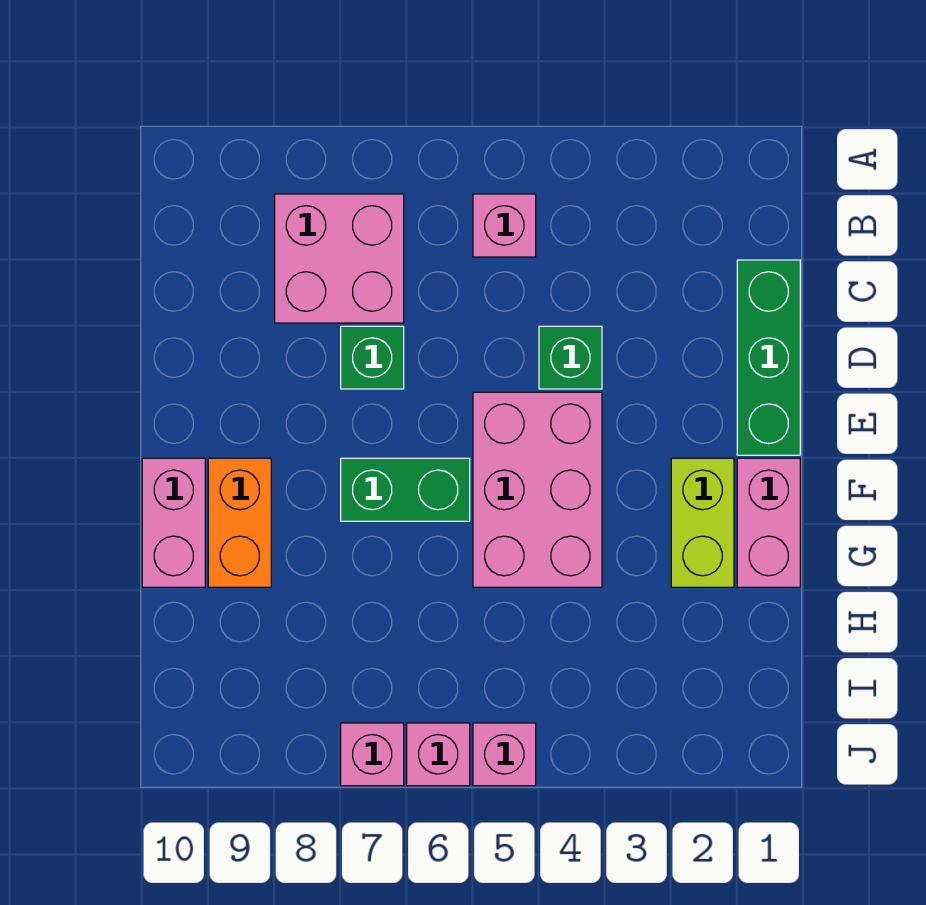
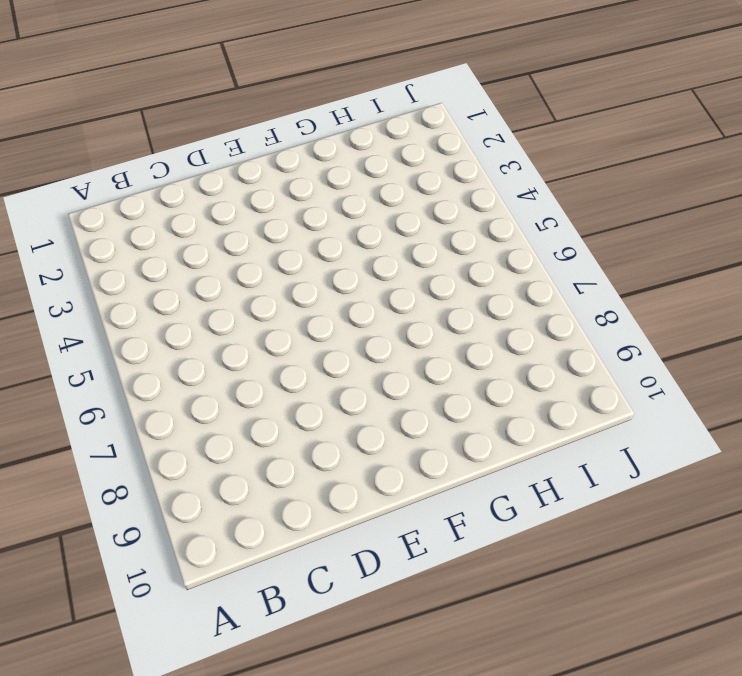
none -> pink 1x1 brick [473,194,536,257]
none -> pink 2x2 brick [275,194,404,323]
none -> green 1x3 brick [737,260,800,455]

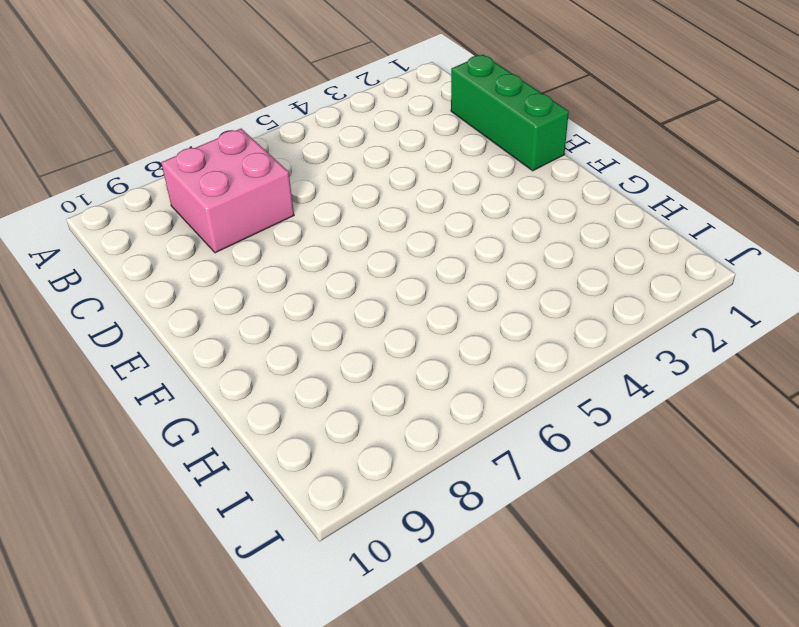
none -> pink 1x1 brick [473,194,536,257]
none -> green 1x1 brick [539,326,602,389]
none -> green 1x1 brick [341,326,404,389]

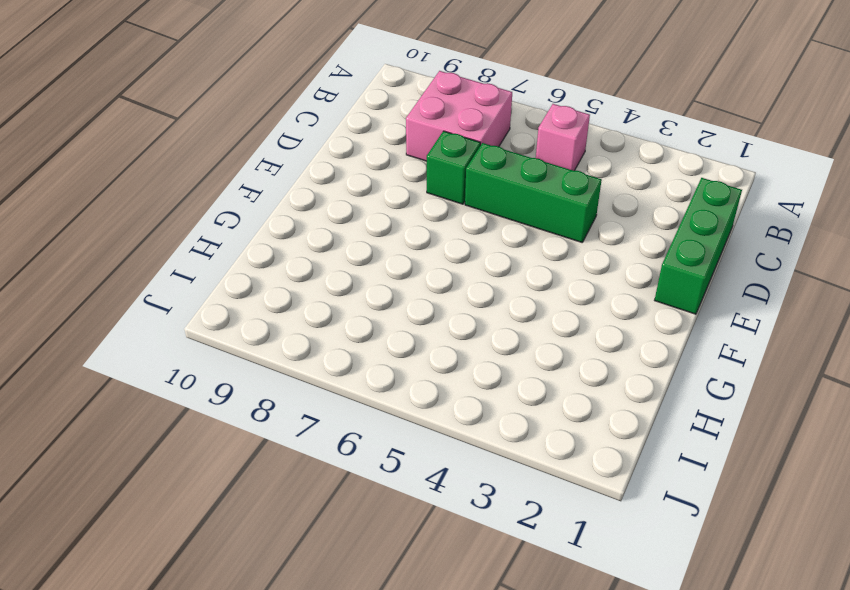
green 1x3 brick [465,143,602,242] -> green 1x1 brick [539,326,602,389]
none -> pink 2x3 brick [473,392,602,587]
none -> pink 1x2 brick [737,458,800,587]
none -> lime 1x2 brick [671,458,734,587]

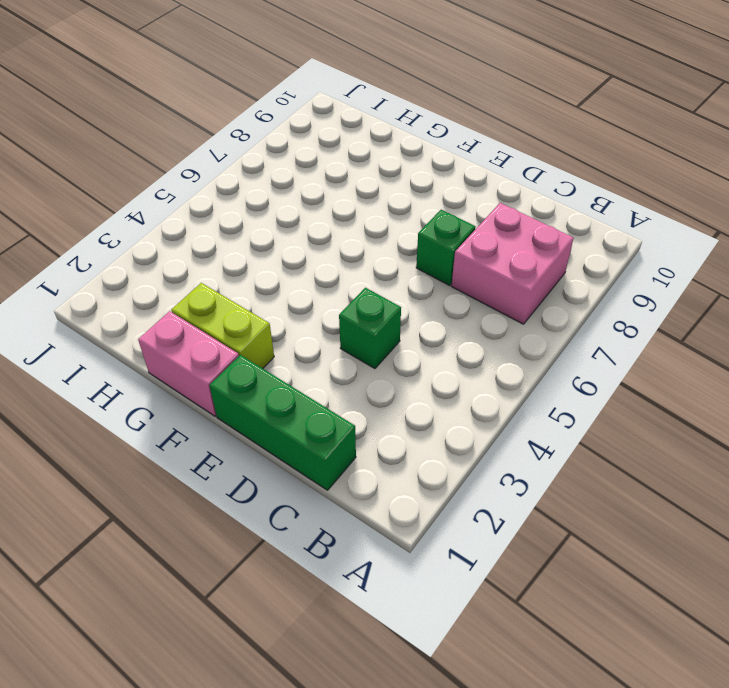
none -> pink 1x1 brick [473,194,536,257]
none -> pink 2x3 brick [473,392,602,587]
none -> green 1x2 brick [341,458,470,521]

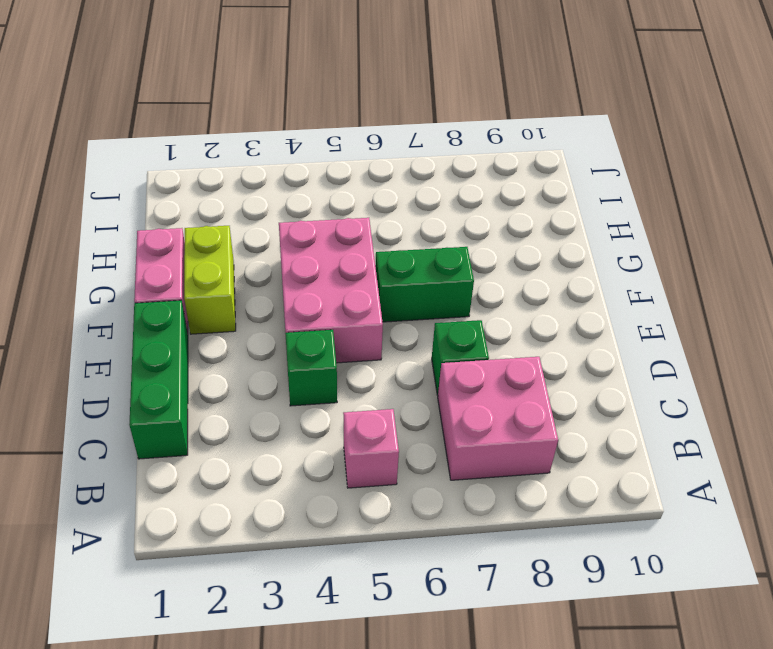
none -> orange 1x2 brick [208,458,271,587]
none -> pink 1x2 brick [142,458,205,587]
none -> pink 1x1 brick [473,723,536,786]

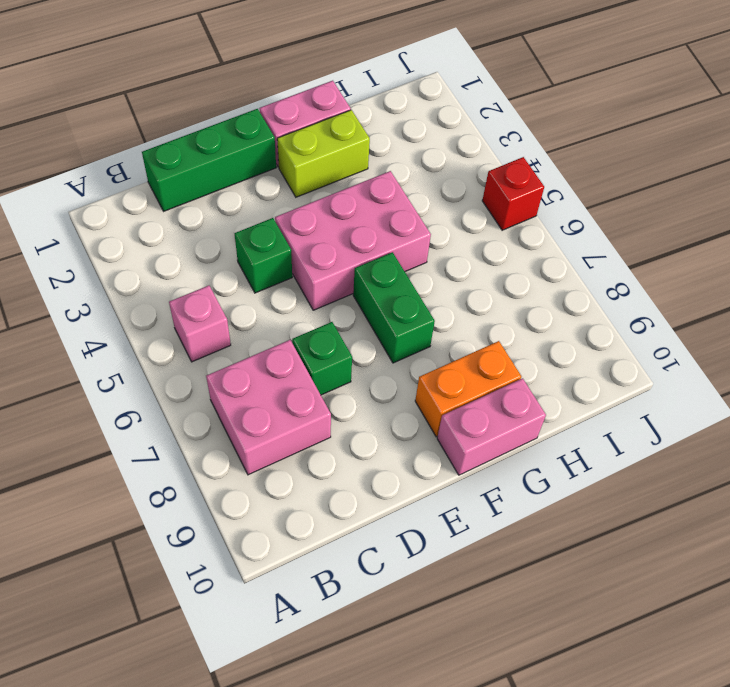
red 1x1 brick [482,157,544,230] -> pink 1x1 brick [473,723,536,786]
none -> pink 1x1 brick [407,723,470,786]
none -> pink 1x1 brick [341,723,404,786]

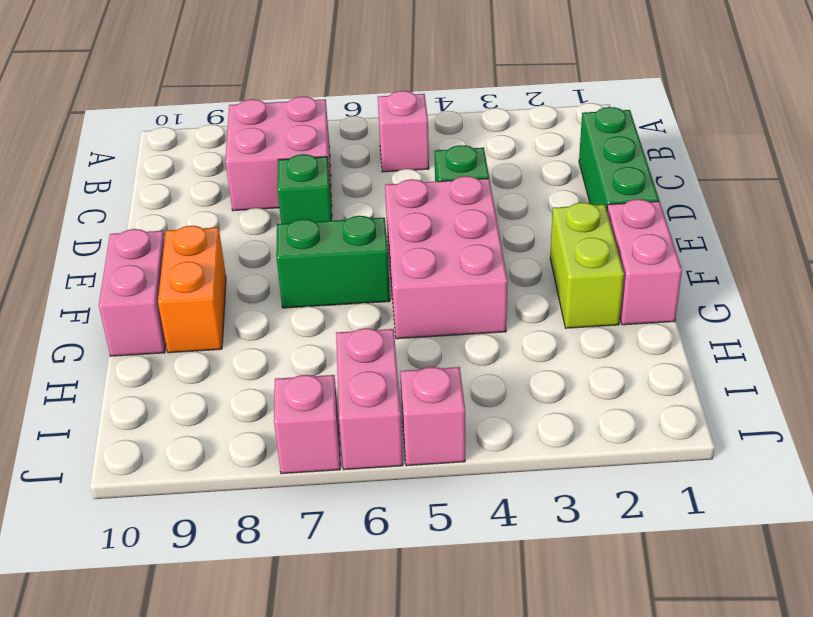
pink 1x2 brick [336,328,403,470] -> pink 1x1 brick [407,723,470,786]

